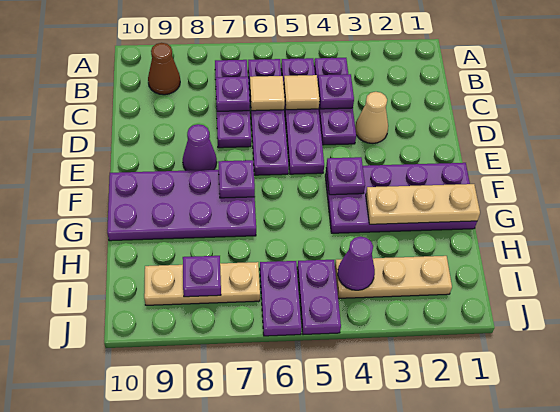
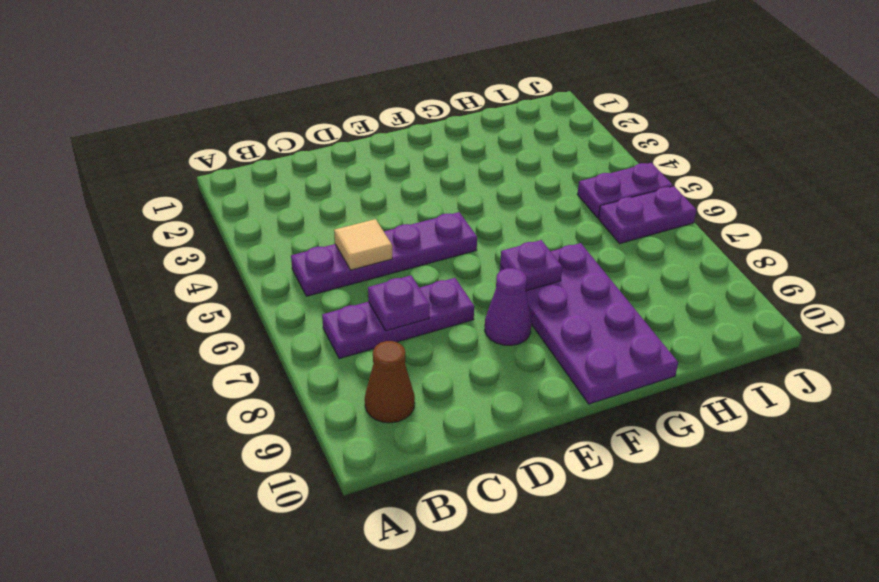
none -> purple 1x3 plate [314,58,356,145]
none -> purple 1x4 plate [248,59,289,175]
none -> tan 1x1 cone [355,92,388,143]

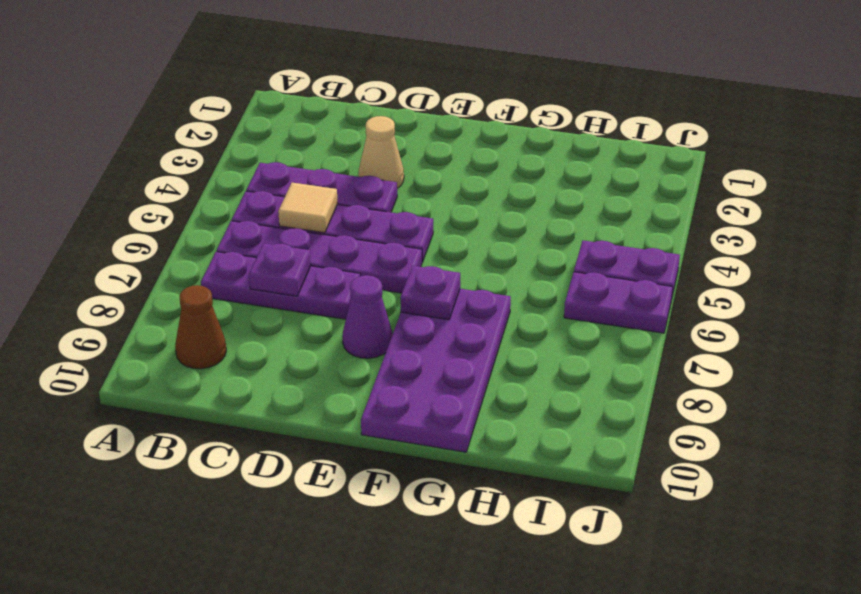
none -> purple 2x4 plate [325,163,477,233]
none -> tan 1x3 plate [335,256,452,298]
none -> tan 1x3 plate [144,262,260,305]

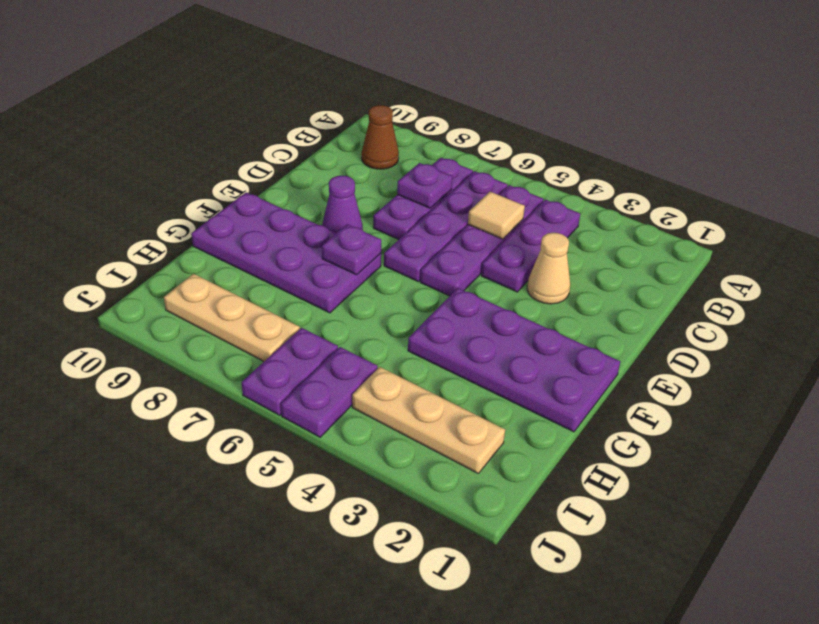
none -> purple 1x1 plate [318,74,354,109]
none -> tan 1x1 tile [250,76,285,111]
none -> purple 1x1 plate [326,157,365,195]

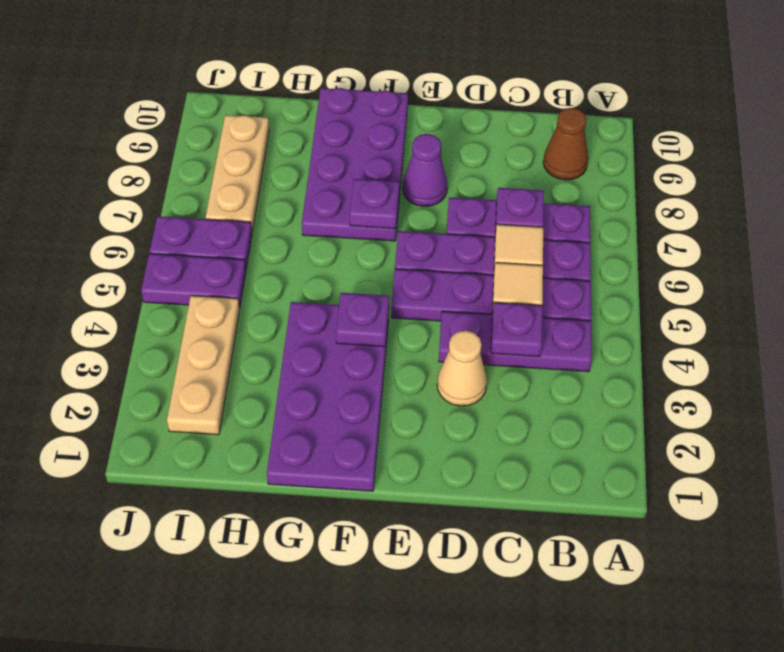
none -> tan 1x3 plate [366,184,480,224]
none -> purple 1x1 cone [338,237,375,290]
none -> purple 1x1 plate [183,256,221,297]

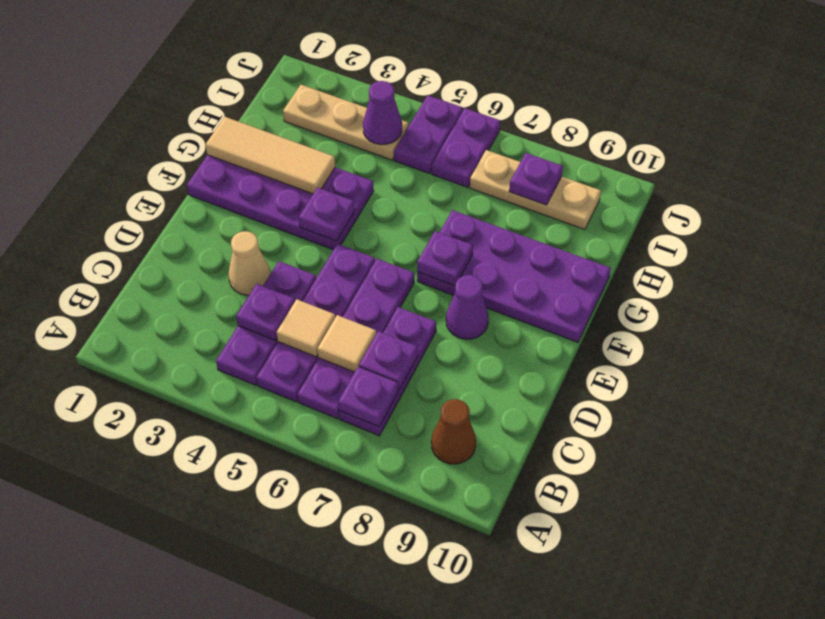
purple 1x1 plate [338,367,398,427] -> none
tan 1x3 tile [206,117,335,194] -> tan 1x3 plate [366,184,480,224]

